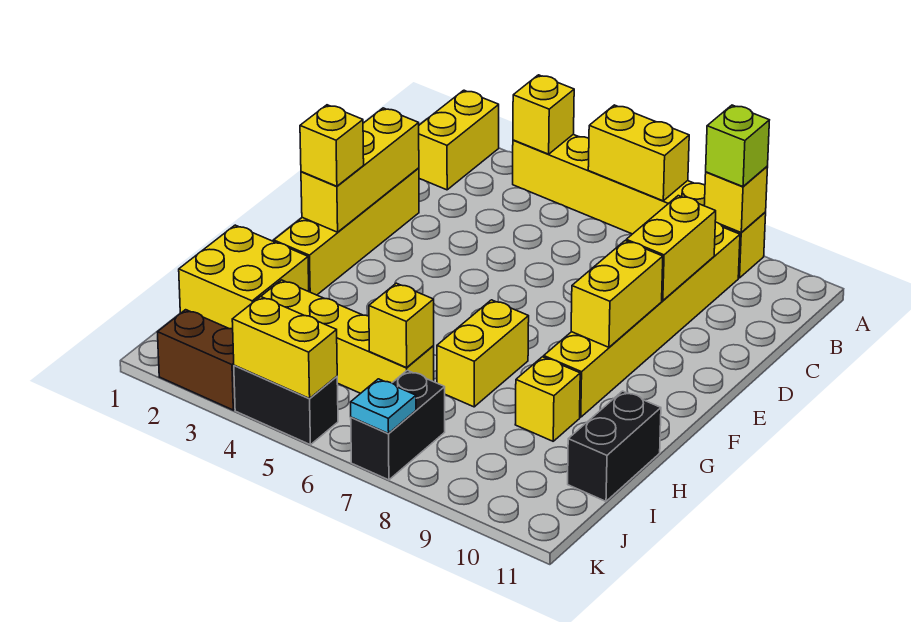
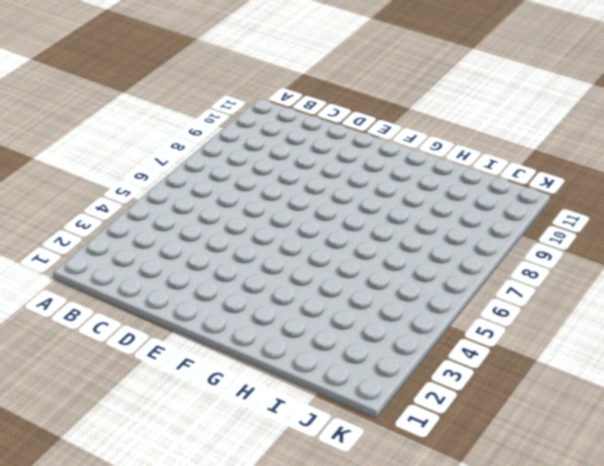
none -> yellow 1x2 brick [419,90,499,190]
none -> yellow 1x6 brick [513,134,766,278]
none -> yellow 1x6 brick [544,222,740,417]

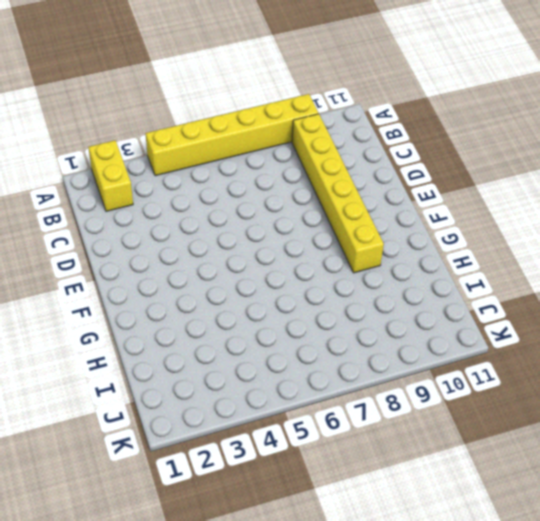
none -> yellow 1x4 brick [274,168,419,295]
none -> yellow 1x2 brick [437,300,529,407]
none -> yellow 2x2 brick [179,225,309,329]

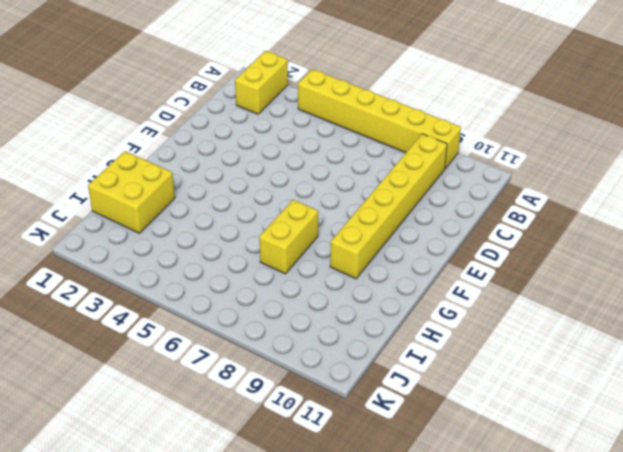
none -> yellow 1x4 brick [274,168,419,295]
none -> yellow 1x1 brick [515,357,580,441]
none -> black 1x2 brick [568,391,661,501]

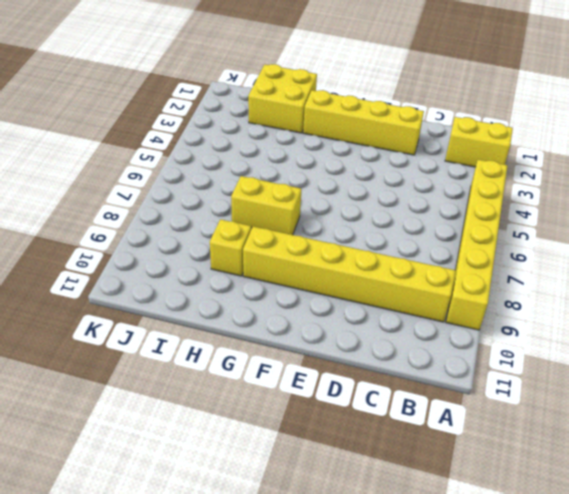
none -> black 1x2 brick [568,391,661,501]
none -> yellow 1x4 brick [261,280,434,393]
none -> black 1x2 brick [351,370,445,480]

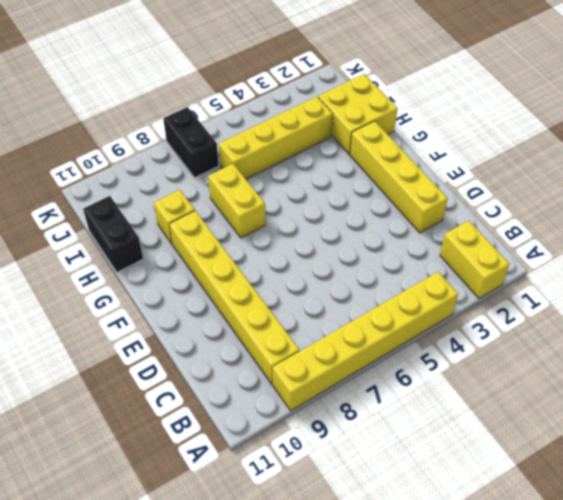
none -> brown 1x2 brick [158,310,235,410]
none -> black 1x2 brick [234,365,338,445]
none -> yellow 1x1 brick [513,75,574,154]

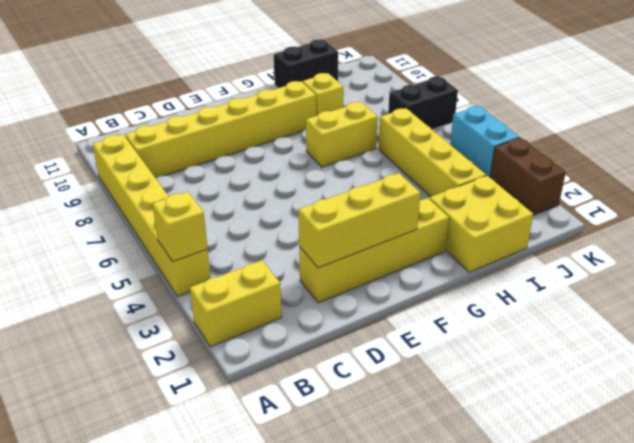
cyan 1x2 brick [450,106,519,177] -> black 1x2 brick [234,365,338,445]
none -> yellow 1x2 brick [588,105,689,201]
none -> yellow 1x1 brick [704,167,768,233]
none -> yellow 1x2 brick [626,196,716,301]

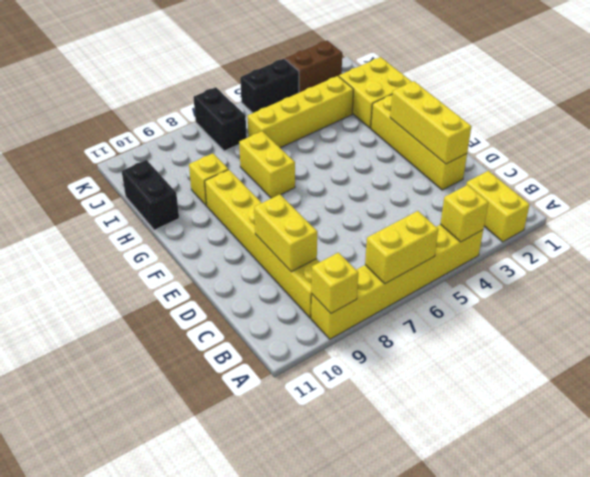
none -> yellow 1x2 brick [571,241,663,347]
none -> yellow 1x1 brick [369,283,434,368]
none -> yellow 1x2 brick [232,296,337,398]

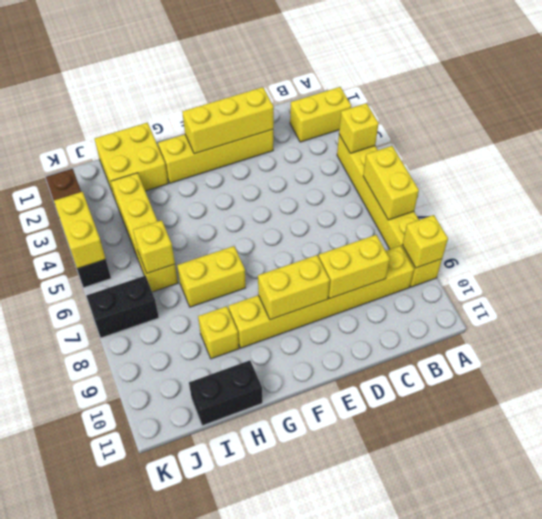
none -> cyan 1x1 plate [351,379,416,434]
none -> lime 1x1 brick [706,105,769,187]
none -> yellow 1x1 brick [300,105,364,186]

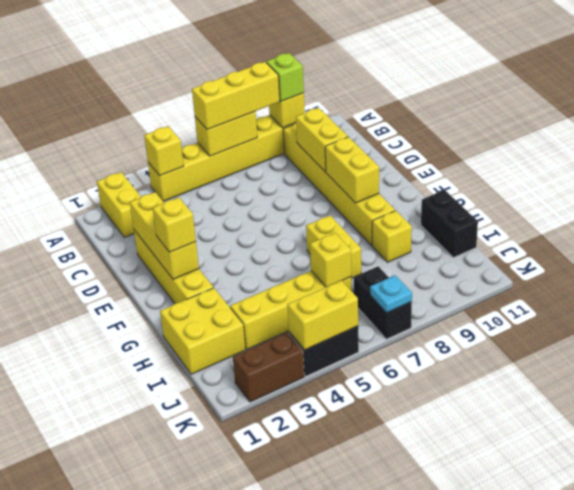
yellow 1x3 brick [192,62,280,130] -> none

